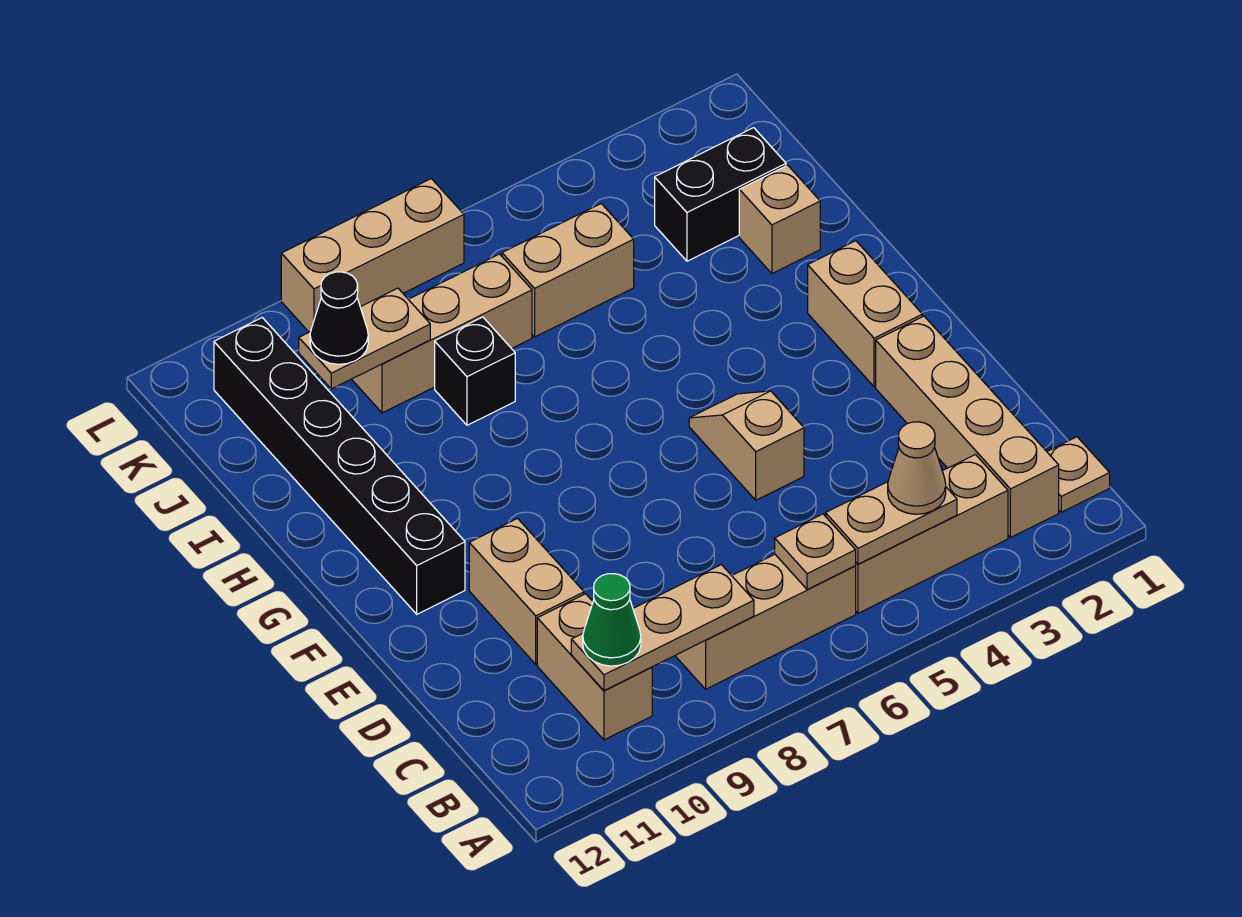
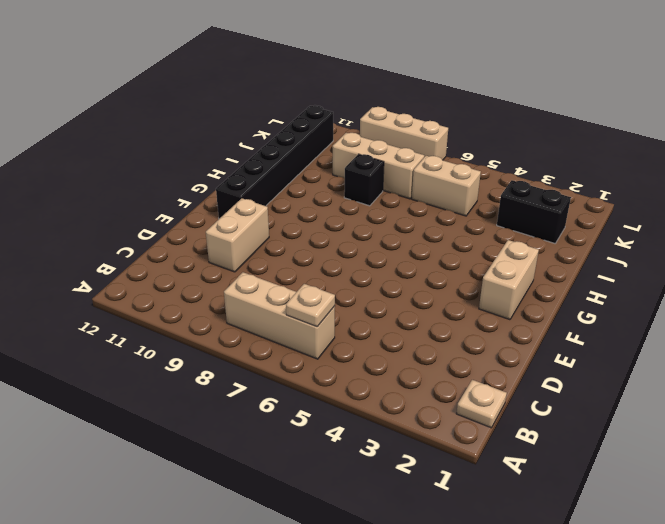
none -> tan 1x4 brick [876,316,1059,538]
none -> tan 1x3 brick [856,455,1008,613]
none -> tan 1x2 brick [537,594,652,740]

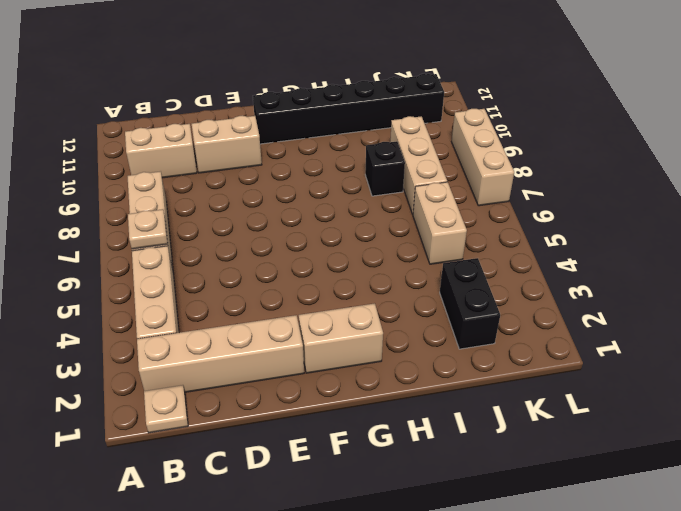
none -> tan 1x2 slope [689,391,804,500]
none -> tan 1x1 brick [739,165,820,274]
none -> tan 1x2 plate [826,482,957,564]

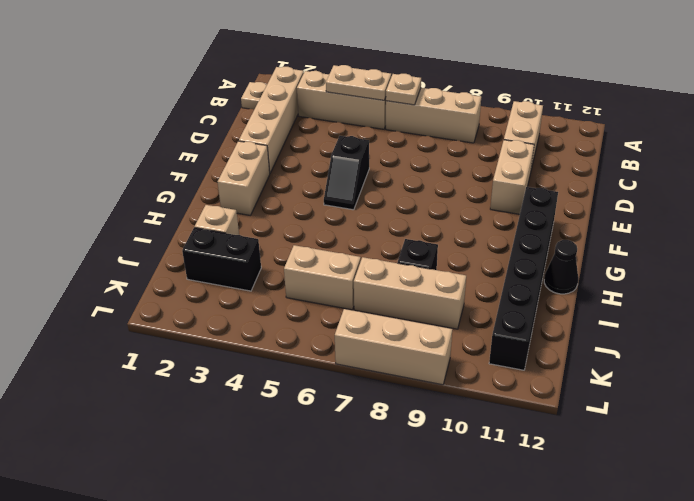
black 1x2 slope [324,136,369,210] -> tan 1x2 slope [689,391,804,500]
black 1x1 cone [544,240,578,294] -> black 1x1 cone moved to [310,272,368,364]
none -> tan 1x3 plate [571,565,754,691]
none -> tan 1x2 plate [299,288,430,389]
none -> tan 1x1 cone [888,422,946,514]

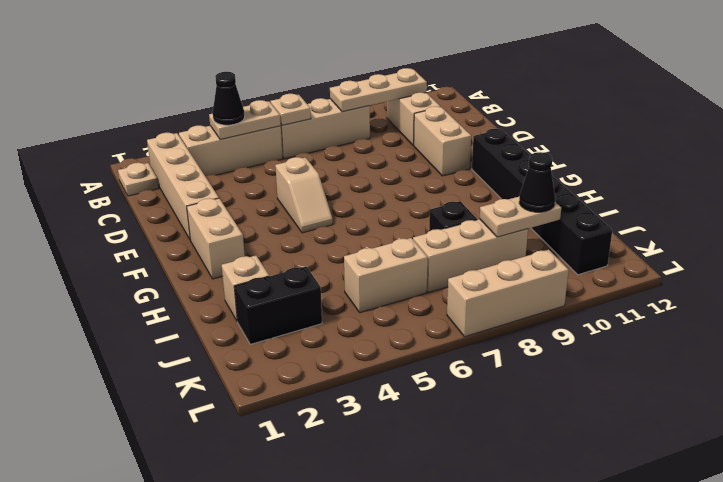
black 1x1 cone [213,72,245,125] -> tan 1x1 cone [888,422,946,514]
none -> green 1x1 cone [583,574,641,666]

